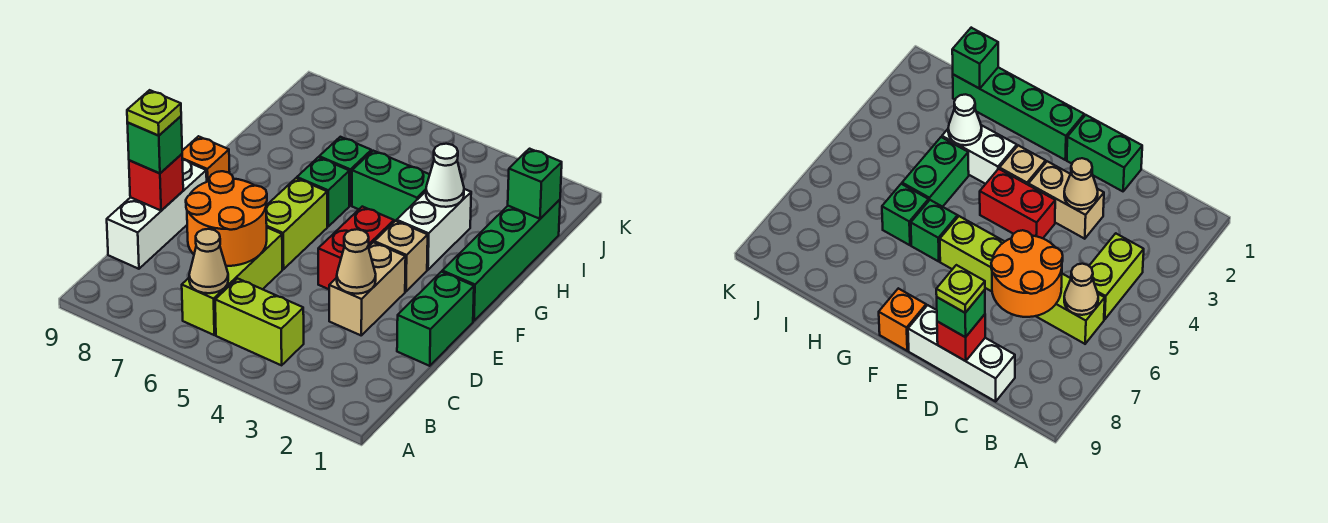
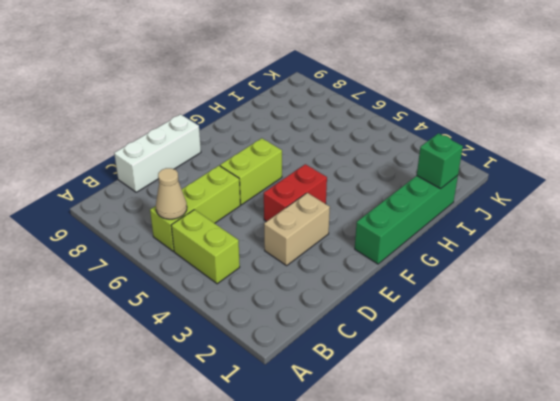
none -> green 1x2 brick [397,272,474,366]
none -> tan 1x1 brick [374,221,428,291]
none -> orange 1x1 brick [182,136,230,182]

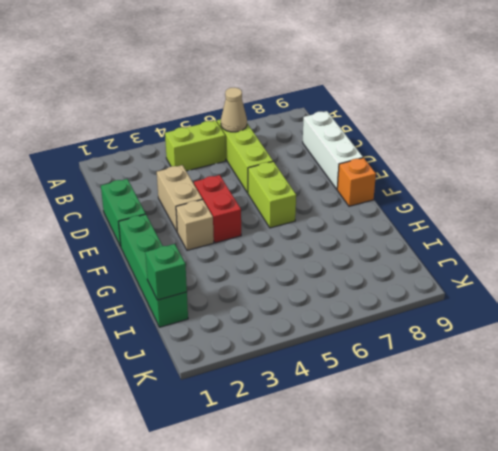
none -> white 1x2 brick [397,189,471,270]
none -> green 1x1 brick [297,157,349,226]
none -> green 1x2 brick [352,151,430,222]

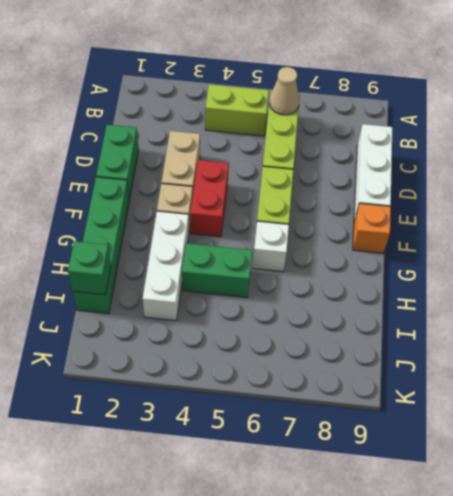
white 1x3 brick [143,211,189,321] -> white 1x2 brick [397,189,471,270]
white 1x1 brick [252,221,289,272] -> green 1x1 brick [297,157,349,226]
none -> green 1x1 brick [319,137,371,205]
none -> orange 2x2 round brick [186,171,267,266]
none -> tan 1x1 cone [337,229,376,294]

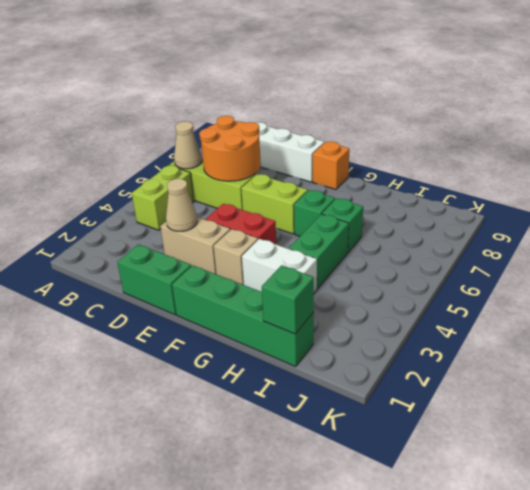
none -> red 1x1 brick [129,154,183,211]
none -> white 1x1 cone [426,144,464,207]
none -> green 1x1 brick [127,116,182,173]

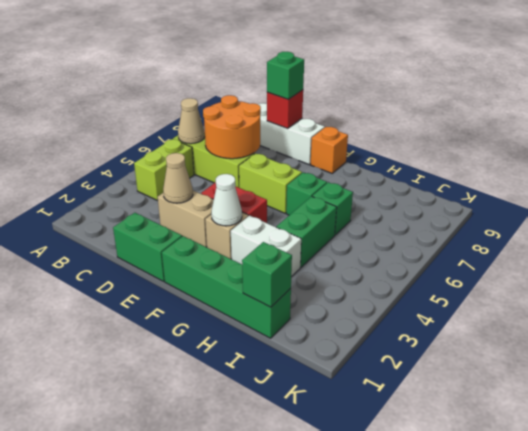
white 1x1 cone [211,174,242,226] -> white 1x1 cone moved to [426,144,464,207]
none -> lime 1x1 plate [127,90,181,136]

